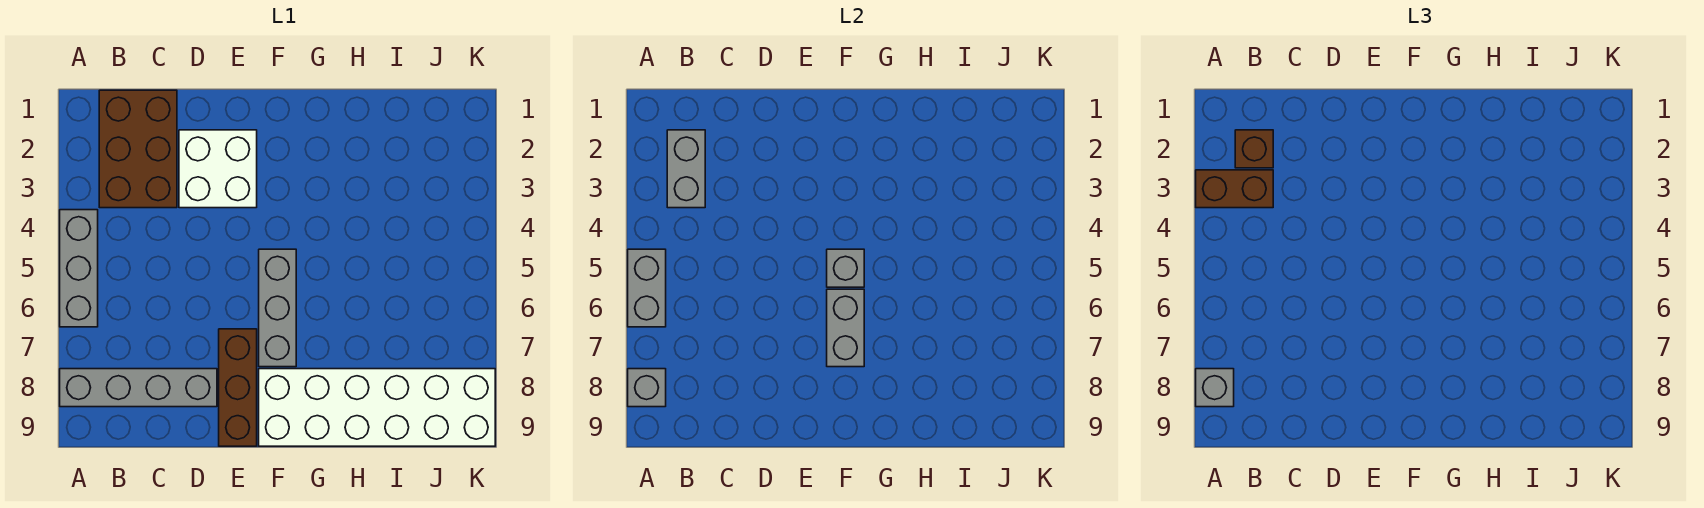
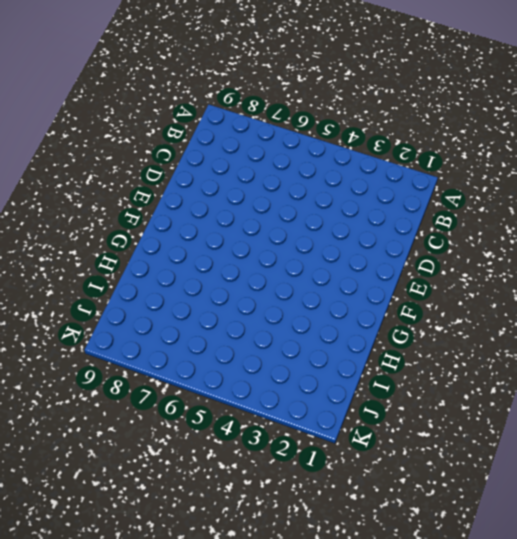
none -> grey 1x3 brick [60,210,98,327]
none -> grey 1x4 brick [60,369,217,407]
none -> brown 2x3 brick [99,90,177,208]

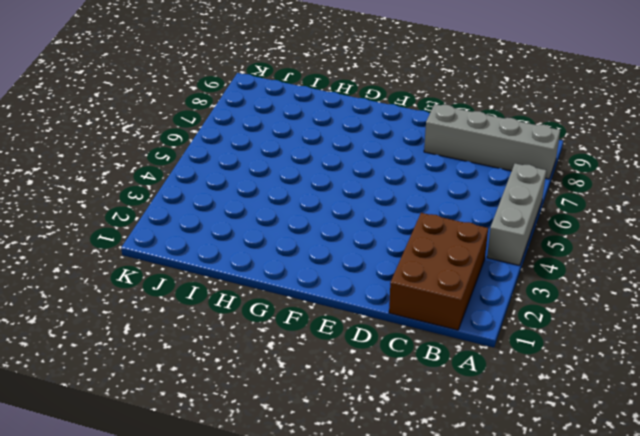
none -> white 2x2 brick [179,130,257,208]
none -> brown 1x3 brick [219,329,257,446]
none -> grey 1x3 brick [259,249,296,367]

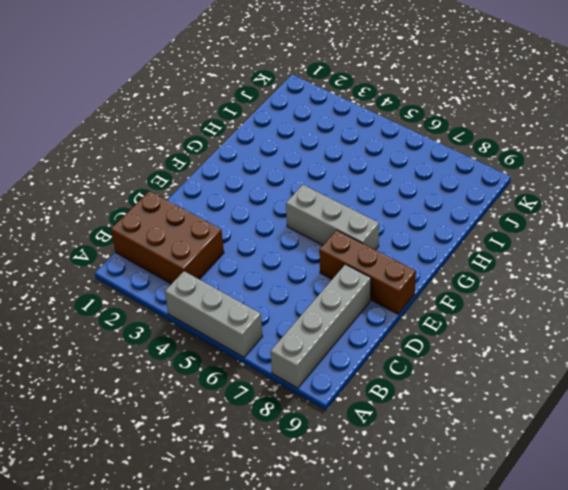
none -> white 2x2 brick [179,130,257,208]
none -> white 2x6 brick [259,369,495,446]
none -> grey 1x2 brick [628,249,666,327]

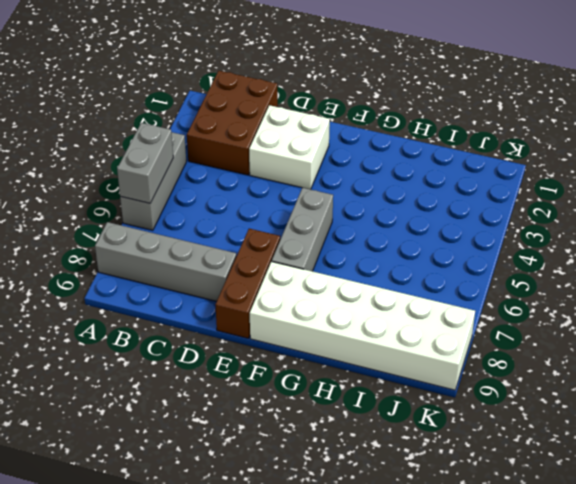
none -> grey 1x1 brick [628,369,666,407]
none -> grey 1x2 brick [667,130,705,208]
none -> grey 1x1 brick [827,249,864,287]

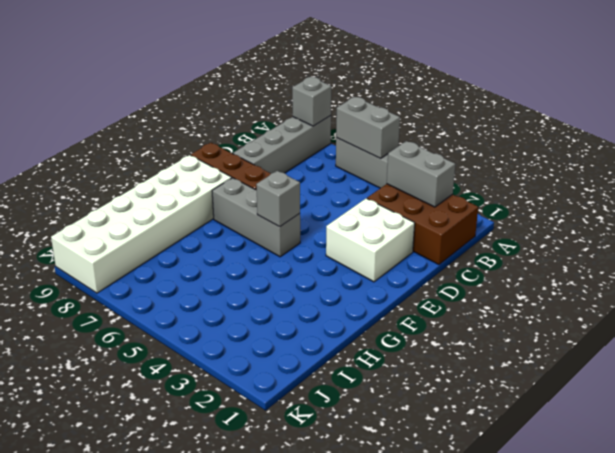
none -> grey 1x2 brick [827,289,864,367]
none -> brown 1x2 brick [1196,170,1273,208]
none -> grey 1x1 brick [1196,369,1234,407]

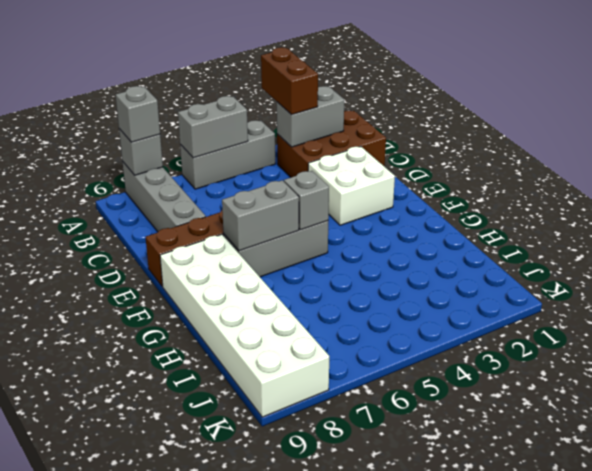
none -> brown 1x1 brick [1235,130,1273,168]

